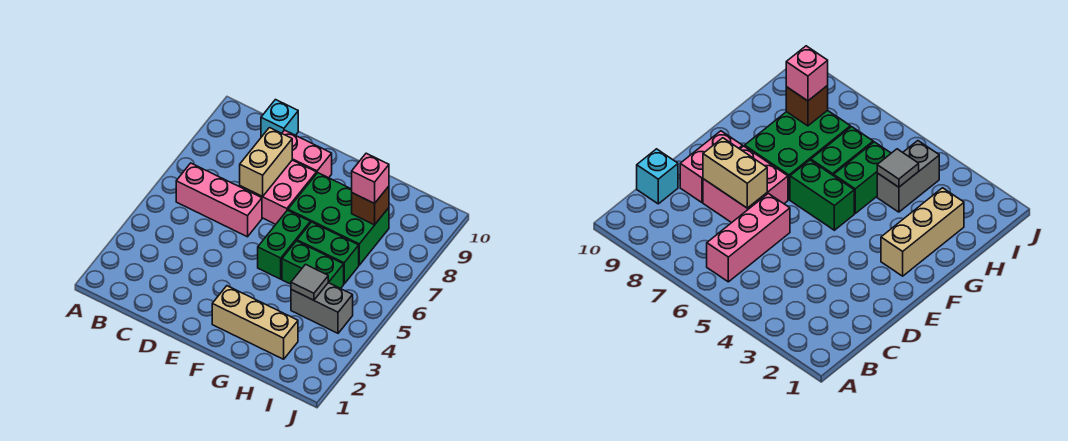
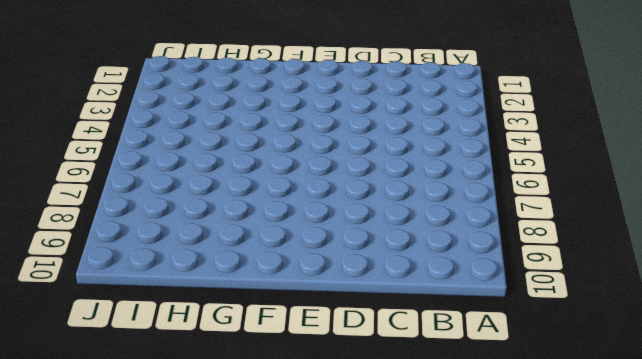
none -> pink 1x3 brick [176,163,262,237]
none -> cyan 1x1 brick [261,100,298,137]
none -> pink 2x2 brick [240,160,316,224]

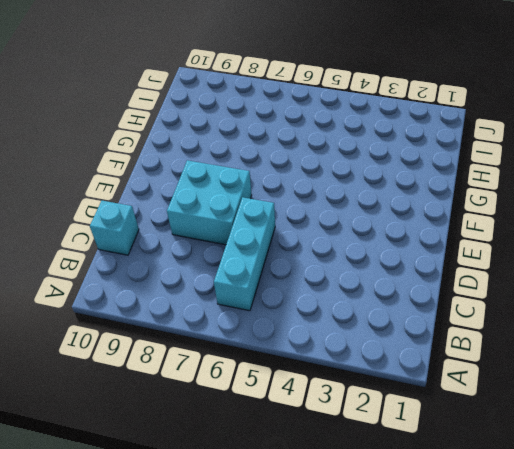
cyan 1x3 brick [214,197,275,311] -> pink 1x3 brick [176,163,262,237]
cyan 2x2 brick [167,160,252,245] -> pink 2x2 brick [240,160,316,224]
none -> pink 1x2 brick [282,130,332,178]
none -> tan 1x3 brick [212,286,298,359]
none -> green 1x2 brick [258,210,310,279]

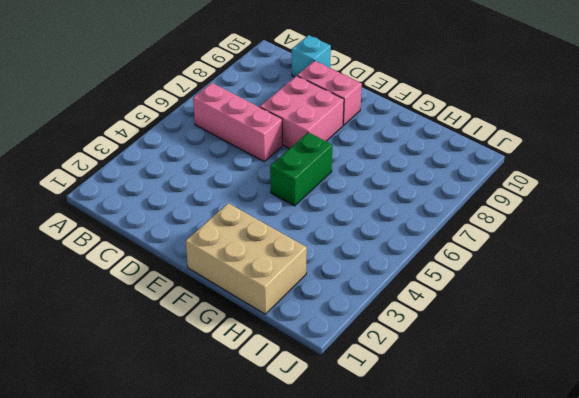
tan 2x3 brick [186,203,307,314] -> tan 1x3 brick [212,286,298,359]
none -> green 2x3 brick [288,173,389,265]
none -> green 1x2 brick [282,241,344,289]
none -> green 1x2 brick [297,222,359,284]

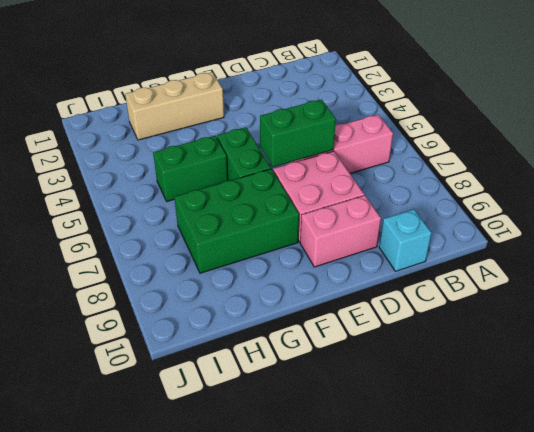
green 1x2 brick [260,99,336,167] -> green 1x2 brick moved to [297,222,359,284]
none -> grey 1x2 brick [291,283,353,333]
none -> tan 1x2 brick [240,128,292,197]
none -> grey 1x1 tile [291,264,328,300]

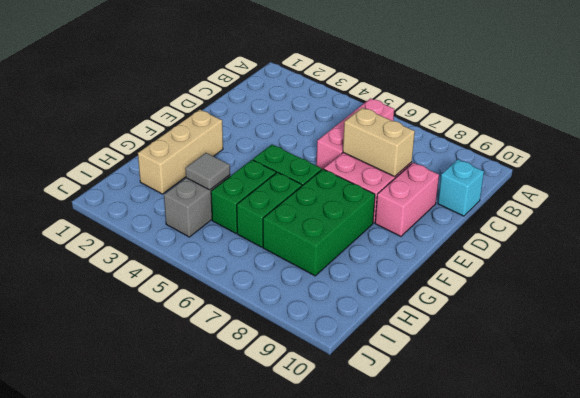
none -> brown 1x1 brick [352,186,389,225]
none -> pink 1x1 brick [352,153,389,204]

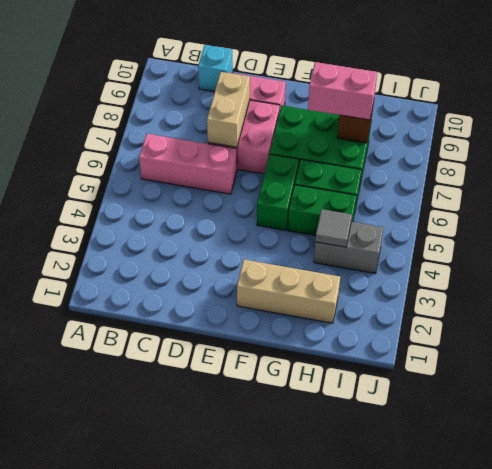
pink 1x2 brick [308,62,377,120] -> pink 1x1 brick [352,153,389,204]

